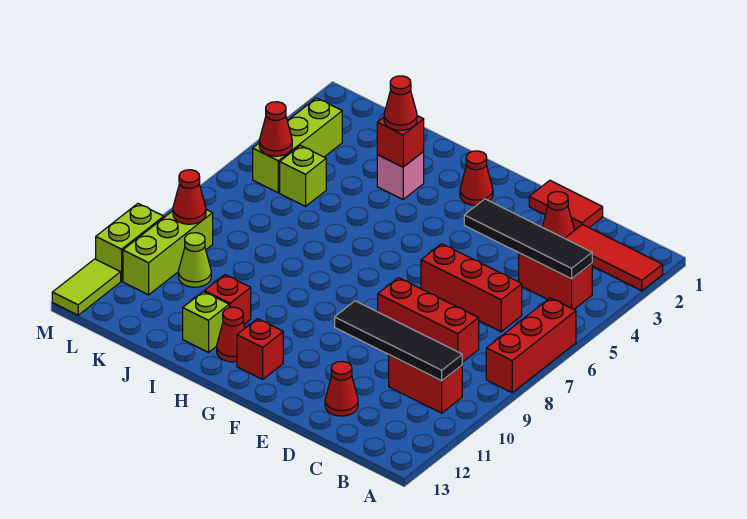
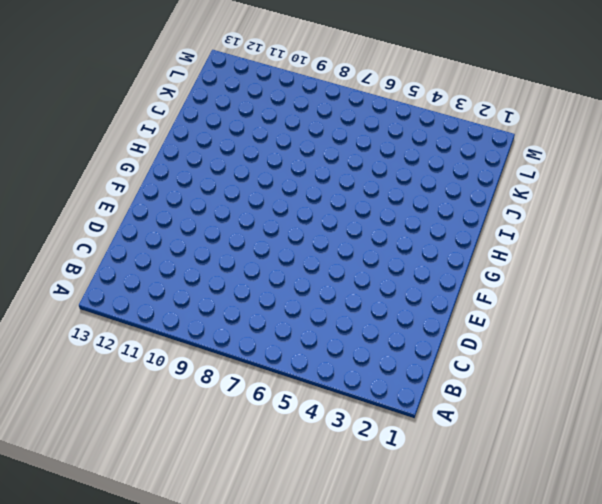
none -> red 1x3 tile [565,224,663,291]
none -> red 1x3 brick [486,298,576,393]
none -> red 1x2 brick [519,253,592,309]

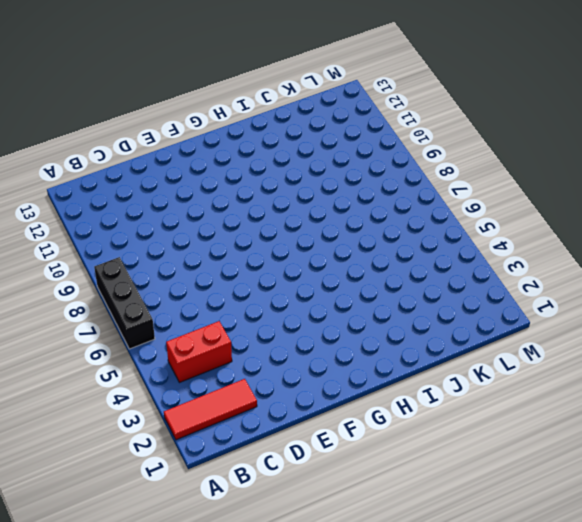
black 1x3 brick [94,257,155,349] -> red 1x3 brick [486,298,576,393]
none -> red 1x2 brick [389,355,462,413]
none -> red 1x3 brick [421,244,522,332]
none -> red 1x3 brick [378,278,479,362]

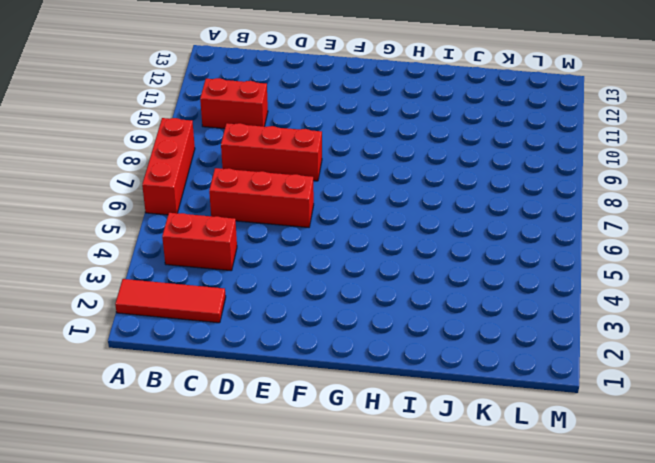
none -> red 1x2 tile [529,180,603,230]
none -> red 1x1 cone [542,192,574,238]
none -> red 1x1 cone [325,361,358,416]

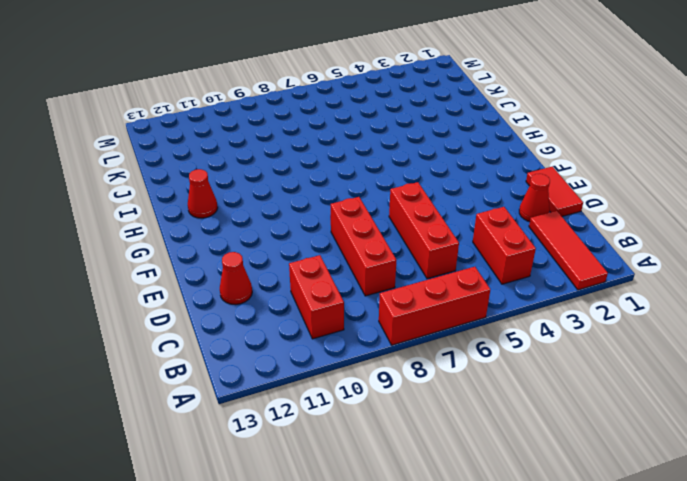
none -> red 1x1 cone [460,151,493,206]
none -> red 1x1 brick [237,319,283,379]
none -> pink 1x1 brick [377,152,424,199]

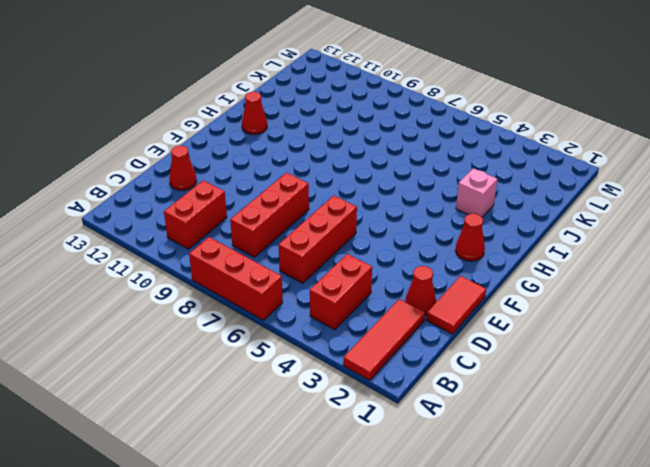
none -> red 1x1 brick [237,319,283,379]
none -> red 1x1 brick [204,275,251,324]
none -> lime 1x1 brick [183,292,229,352]

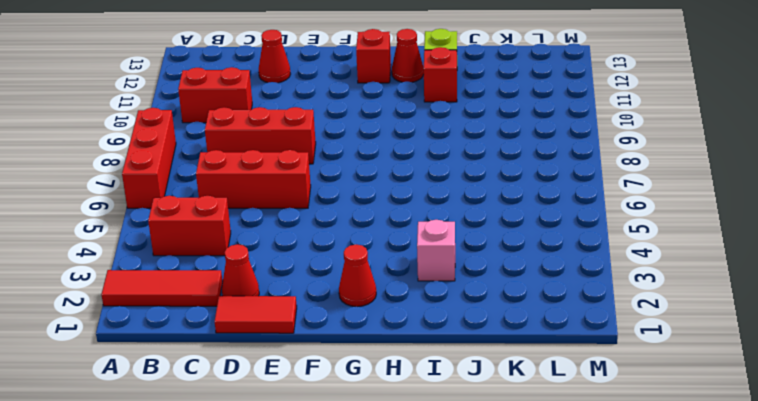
none -> lime 1x1 brick [280,146,326,206]
none -> lime 1x1 cone [178,233,211,287]
none -> lime 1x3 brick [253,98,342,193]

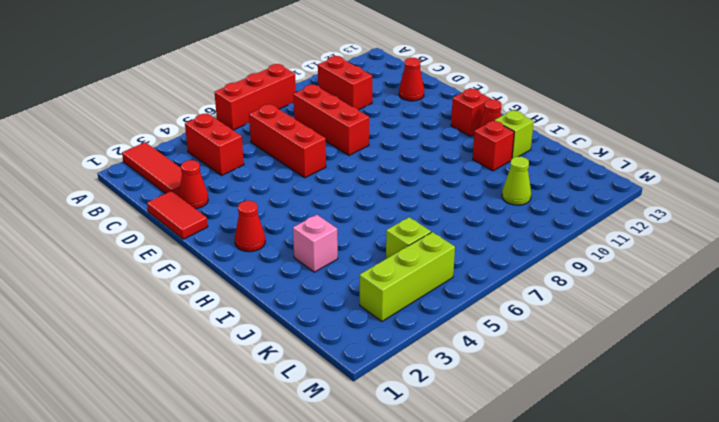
none -> lime 1x3 brick [123,210,213,295]
none -> lime 1x2 brick [96,204,164,281]
none -> lime 1x2 tile [52,259,121,315]

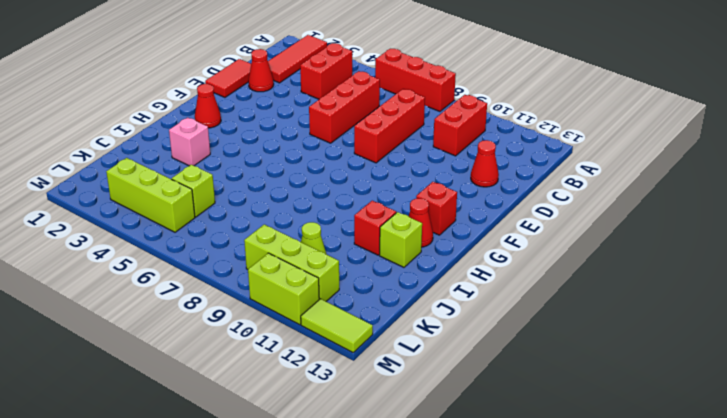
none -> black 1x4 tile [464,199,592,279]
none -> black 1x4 tile [335,301,462,381]
none -> red 1x1 brick [377,116,424,167]

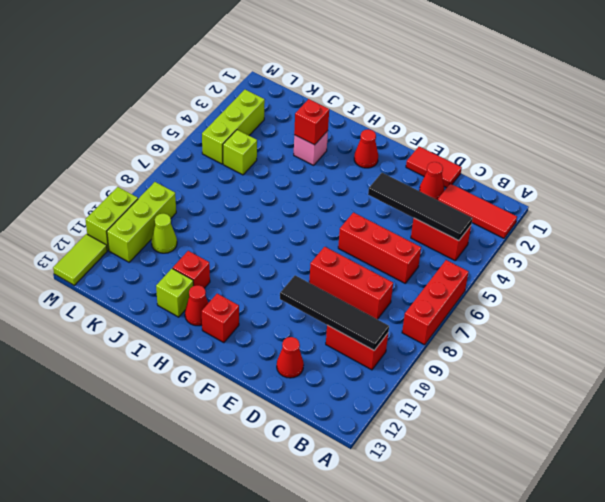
none -> red 1x1 cone [259,102,292,156]
none -> red 1x1 cone [173,170,206,224]
none -> red 1x1 cone [384,76,417,130]

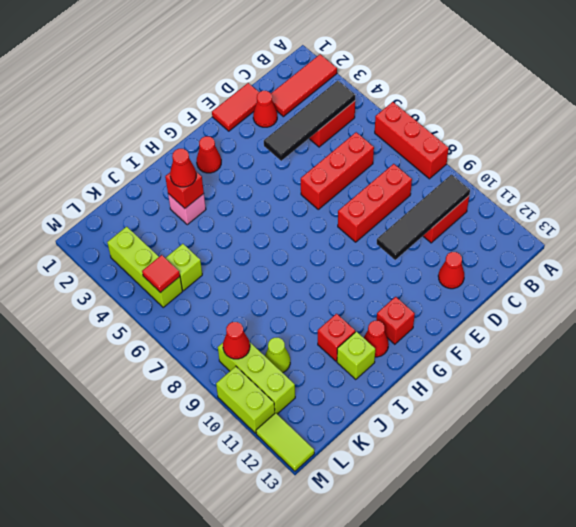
red 1x1 tile [142,255,180,293] -> red 1x1 cone [259,102,292,156]

